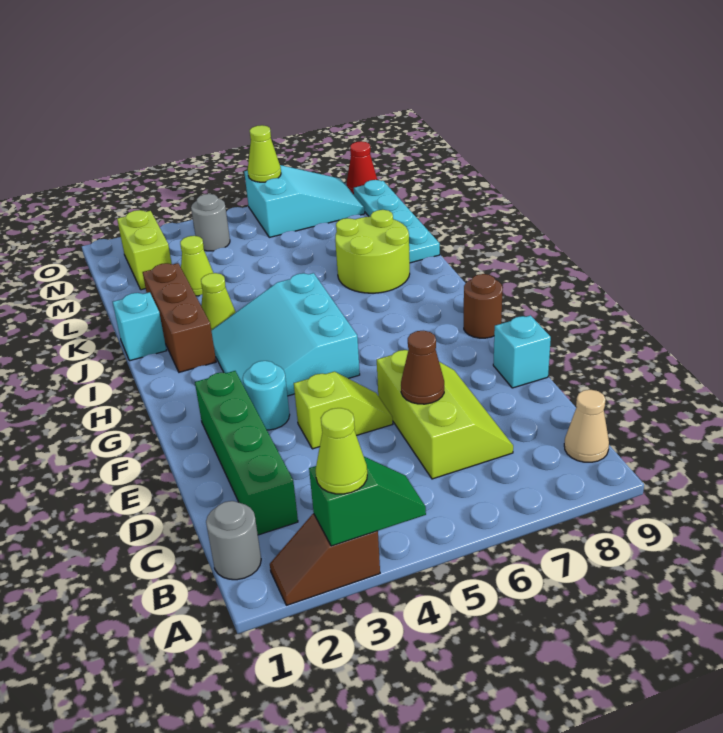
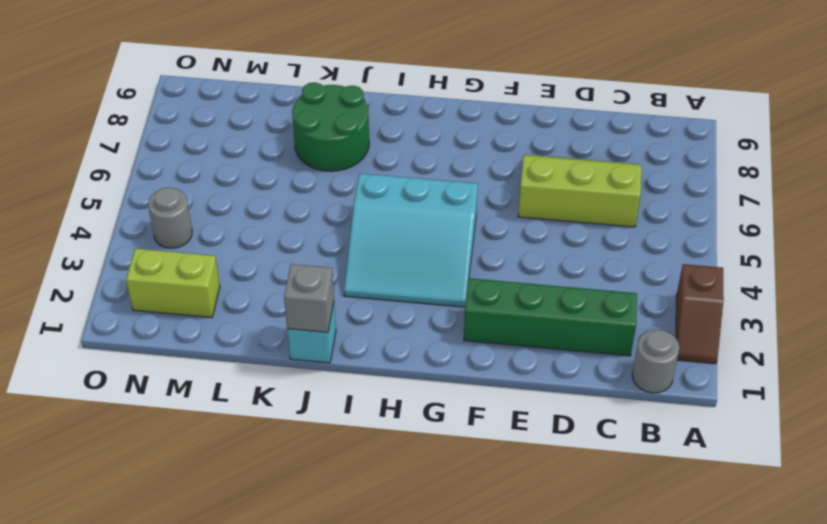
grey 1x1 brick [284,264,334,332] -> none
green 2x2 round brick [292,82,369,171] -> lime 2x2 round brick [335,210,410,293]
none -> tan 1x1 cone [564,390,609,462]
none -> lime 1x2 slope [294,372,393,449]
none -> cyan 1x1 brick [493,315,551,388]

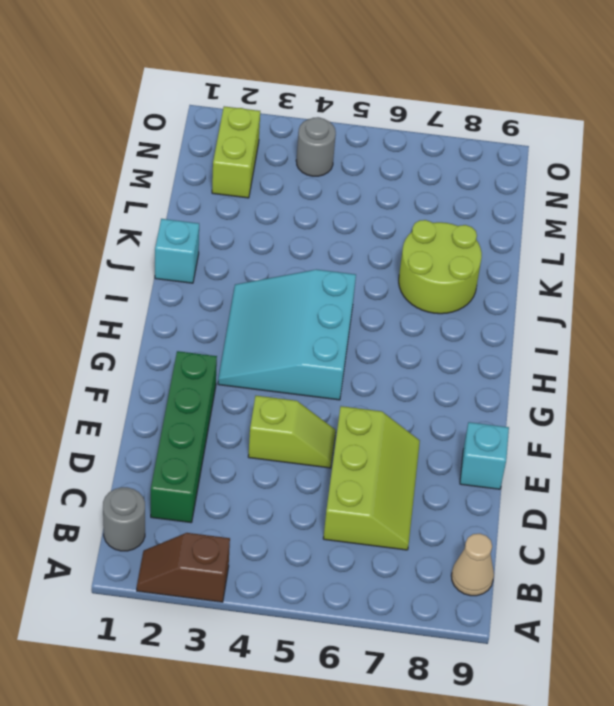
none -> cyan 1x1 round brick [243,361,290,430]
none -> brown 1x1 round brick [464,274,503,338]
none -> brown 1x3 brick [143,263,216,372]

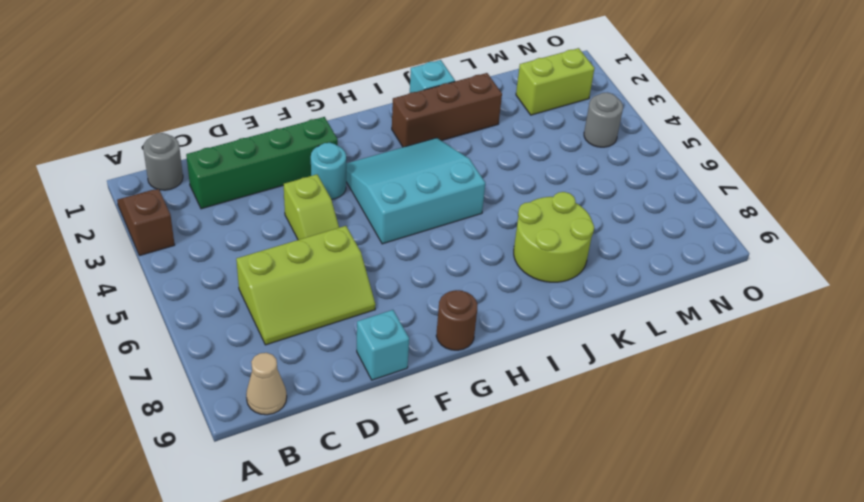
none -> lime 1x1 cone [201,273,236,330]
none -> cyan 1x4 plate [354,180,440,263]
none -> lime 1x1 cone [180,236,213,296]

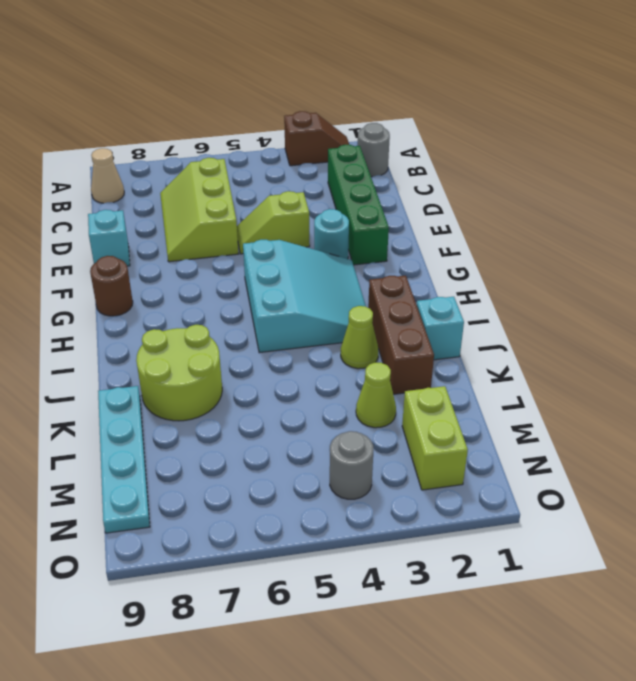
none -> cyan 2x3 slope [244,165,365,237]
none -> red 1x1 cone [346,141,377,194]
none -> green 1x2 slope [309,457,426,546]

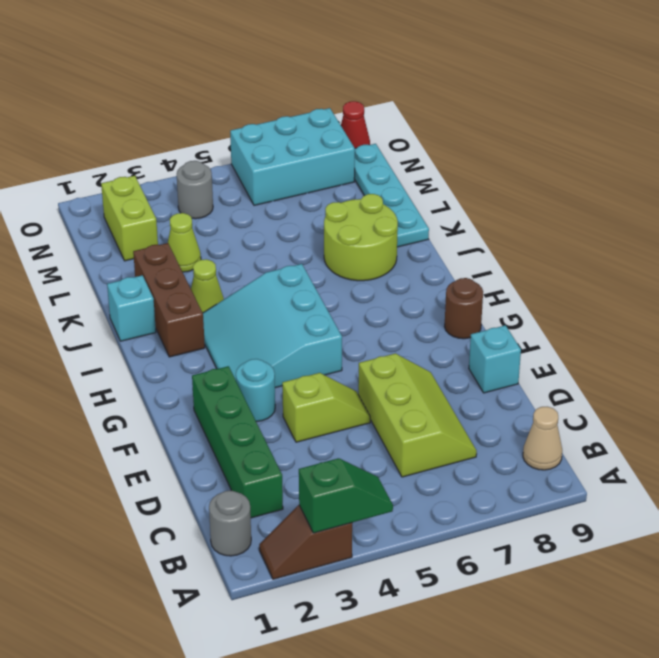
cyan 2x3 brick [230,108,355,205] -> cyan 2x3 slope [244,165,365,237]
none -> brown 1x1 cone [401,331,444,404]
none -> lime 1x1 cone [248,125,281,182]
none -> lime 1x1 cone [316,408,367,494]

